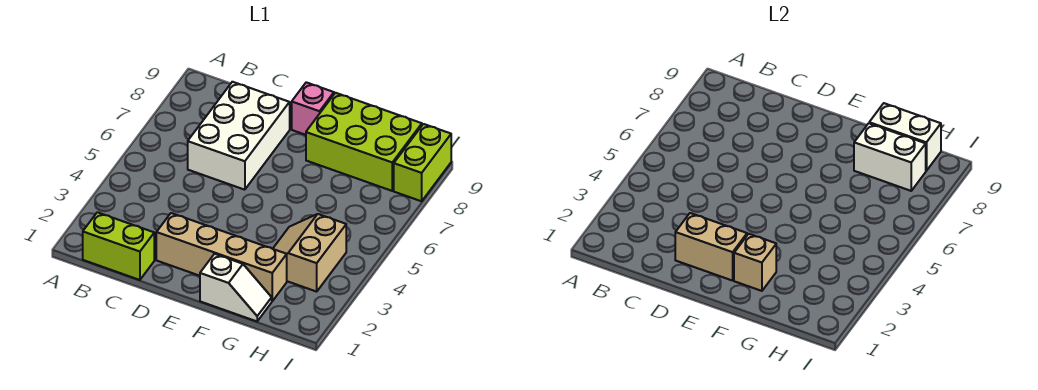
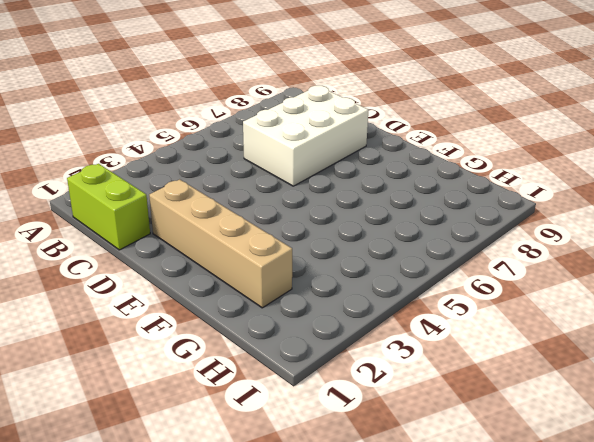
none -> pink 1x1 brick [292,82,334,135]
none -> white 1x2 slope [200,254,272,321]
none -> lime 2x3 brick [306,93,422,191]

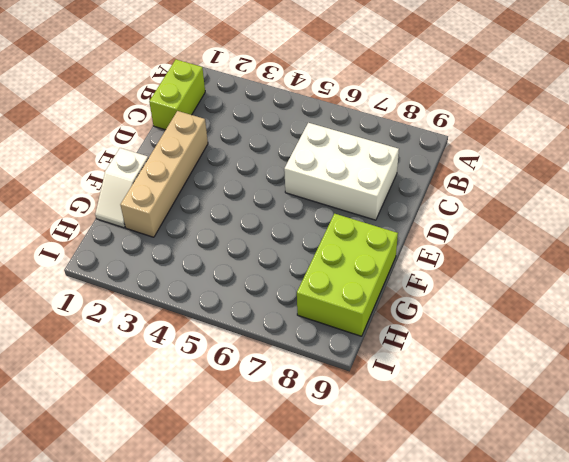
none -> pink 1x1 brick [292,82,334,135]
none -> tan 2x2 slope [273,214,346,292]
none -> lime 1x2 brick [394,124,451,201]

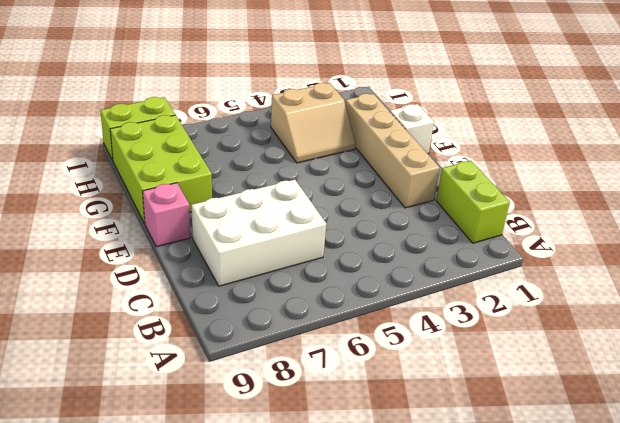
none -> tan 1x2 brick [675,213,747,281]
none -> tan 1x1 brick [734,234,776,291]
none -> white 1x2 brick [854,123,926,191]

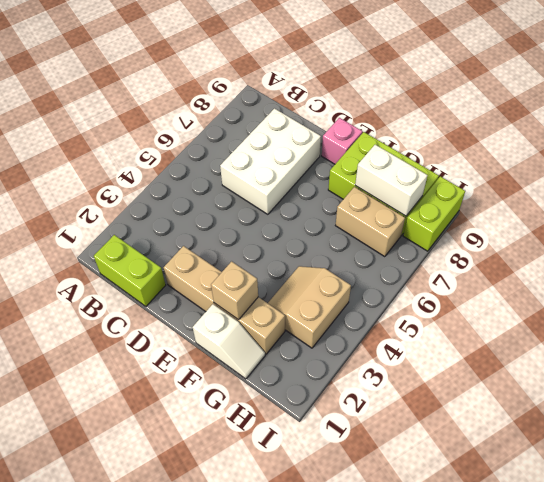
tan 1x2 brick [336,187,405,257] -> tan 1x2 brick moved to [675,213,747,281]
none -> white 1x2 brick [869,103,941,171]

